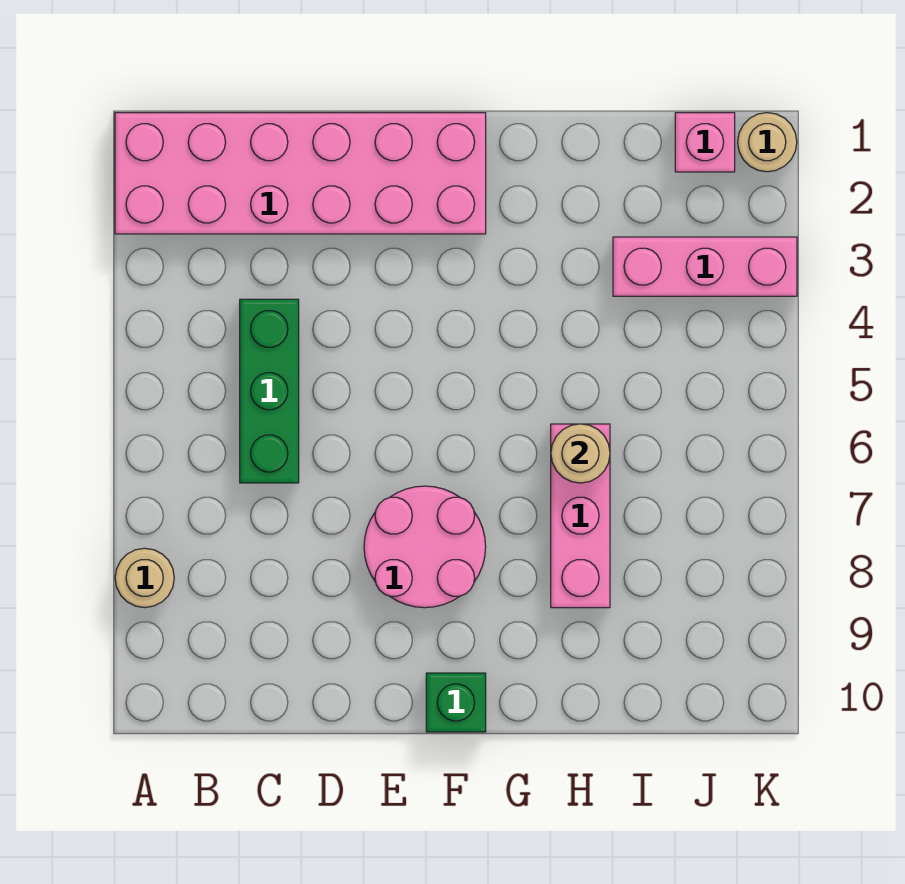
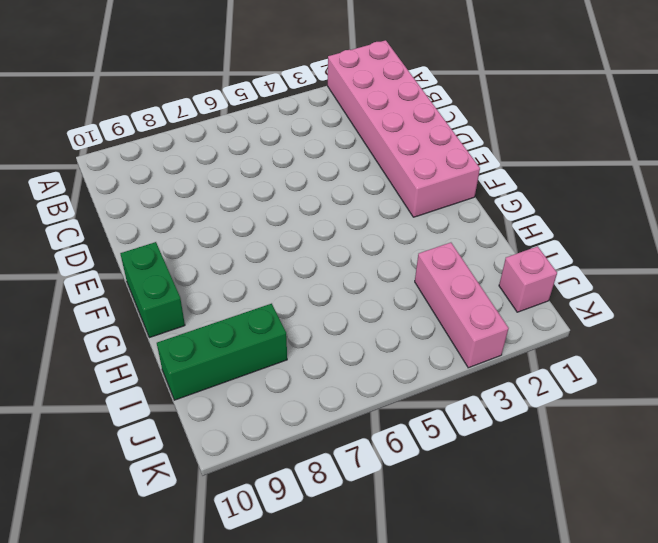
green 1x2 brick [120,242,185,338] -> green 1x1 brick [426,673,486,732]
green 1x3 brick [157,304,287,400] -> green 1x3 brick moved to [240,299,299,483]
none -> tan 1x1 round brick [115,548,174,608]
none -> pink 2x2 round brick [364,486,486,608]

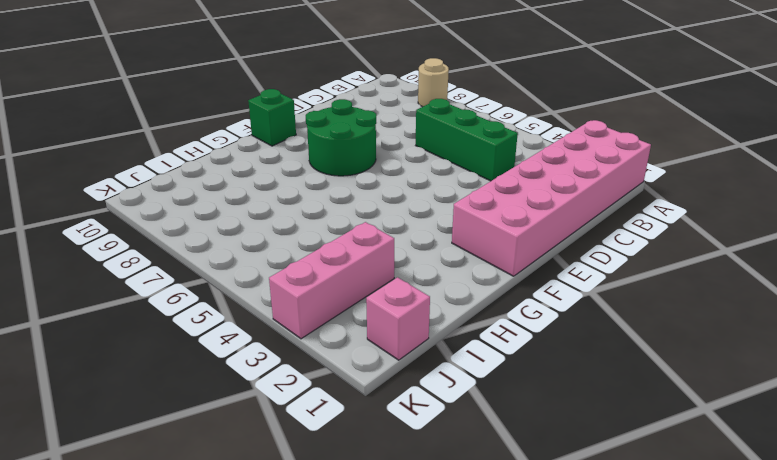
green 2x2 round brick [306,99,376,176] -> pink 2x2 round brick [364,486,486,608]
none -> pink 1x3 brick [551,424,610,608]
none -> tan 1x1 round brick [738,113,797,172]

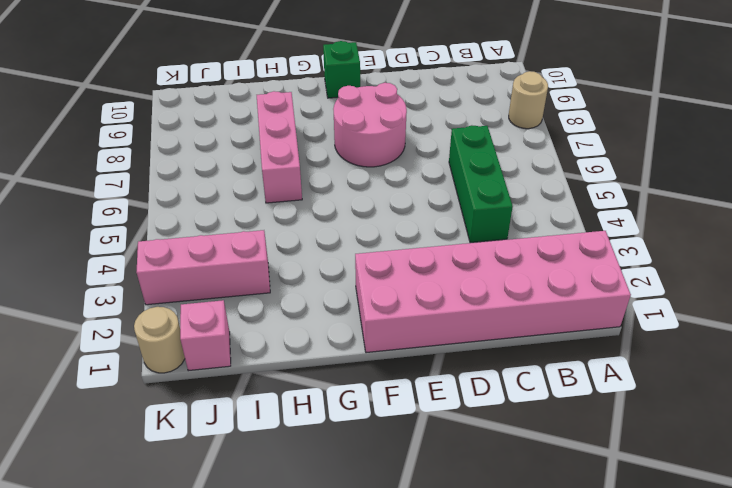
none -> tan 1x1 round brick [551,424,610,483]

